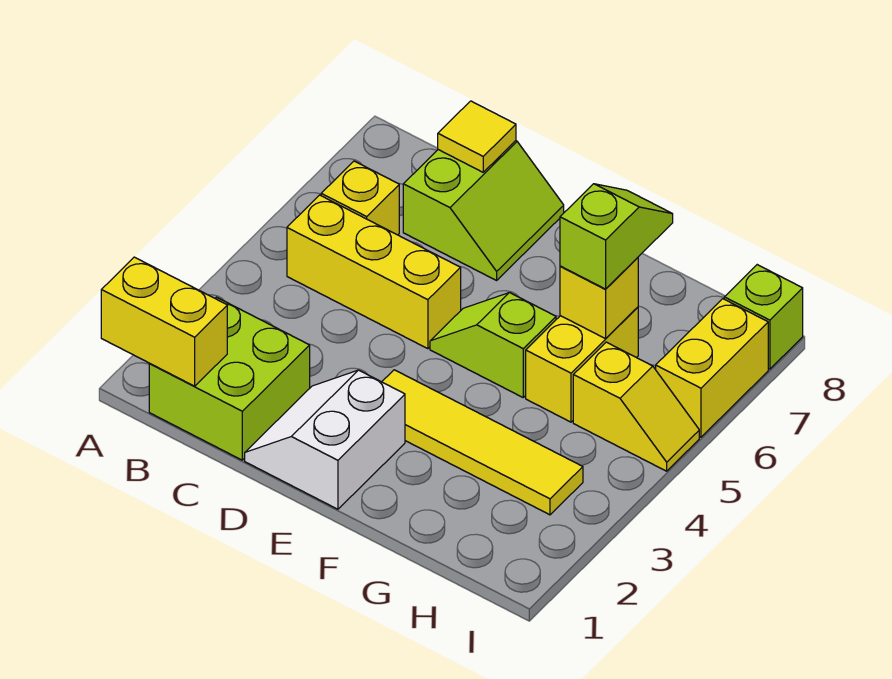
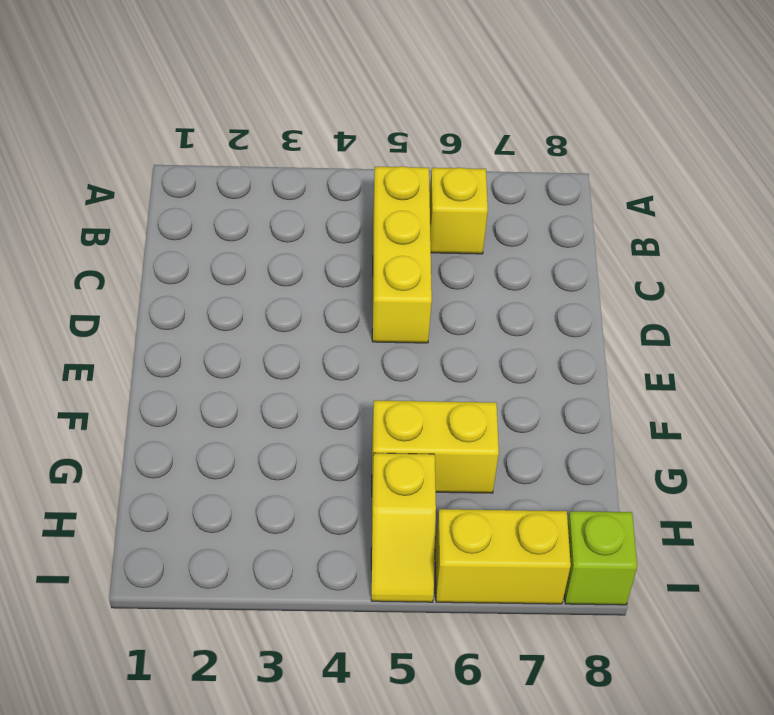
none -> lime 2x2 brick [149,297,310,460]
none -> lime 2x2 slope [403,141,564,280]
none -> white 2x2 slope [245,370,405,509]

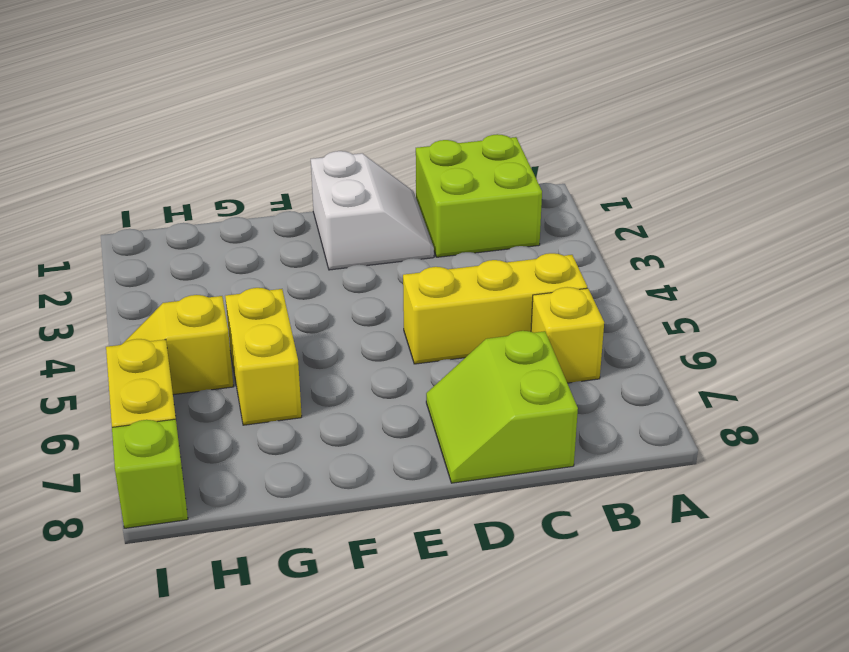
none -> yellow 1x4 tile [382,370,583,515]
none -> lime 1x2 slope [430,293,556,397]
none -> yellow 1x2 brick [101,257,227,386]

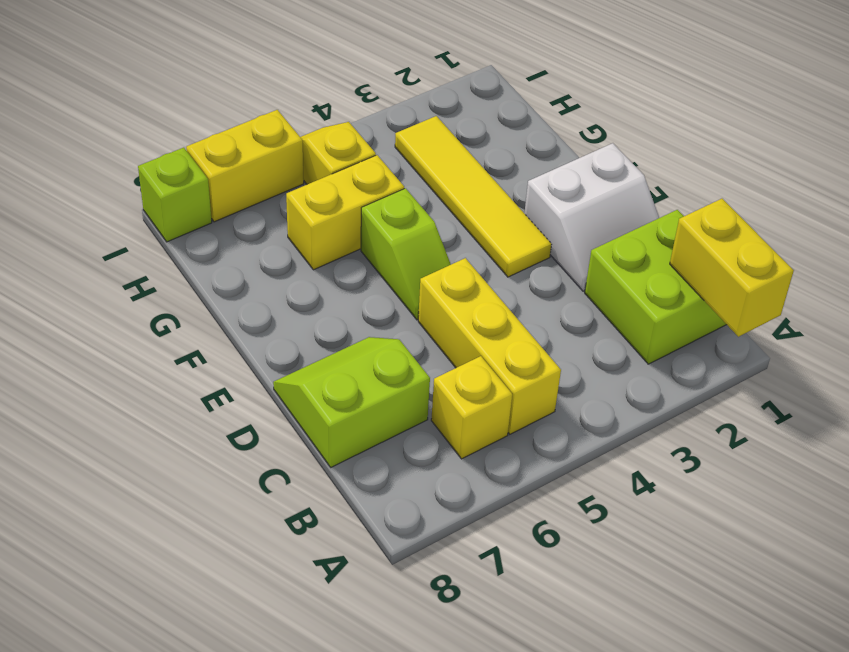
none -> yellow 1x1 tile [438,101,516,172]
none -> yellow 1x1 brick [560,258,638,339]
none -> lime 1x2 slope [560,184,673,289]

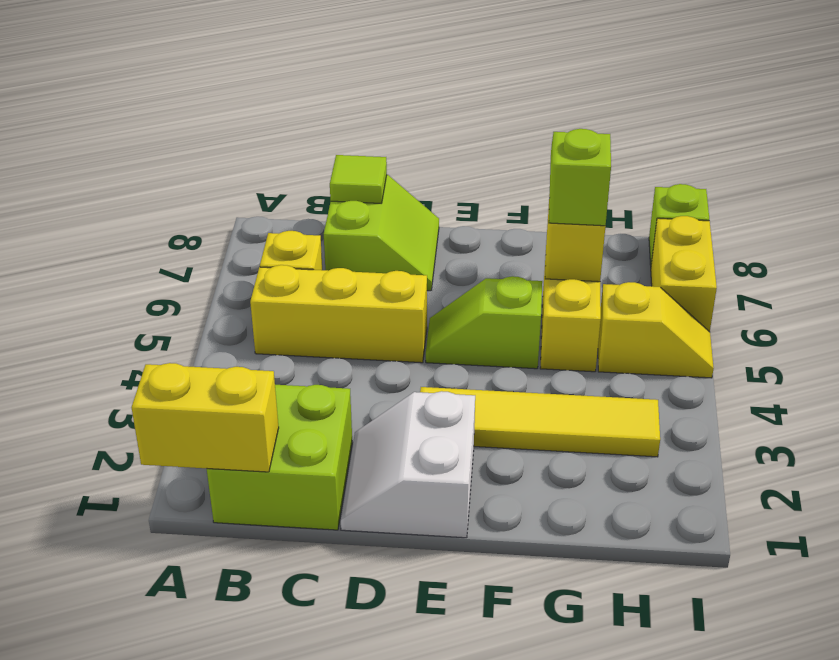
lime 1x1 tile [330,155,387,203] -> yellow 1x1 tile [438,101,516,172]

